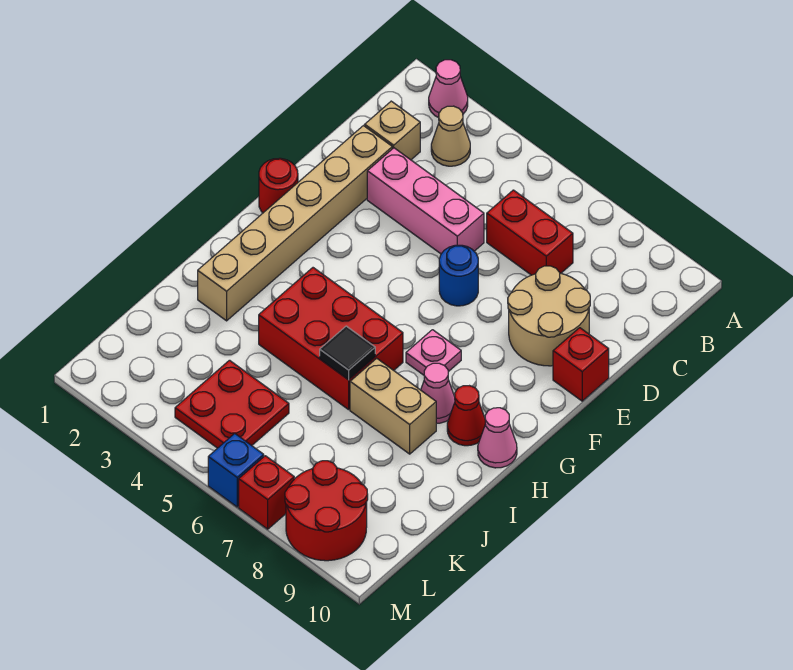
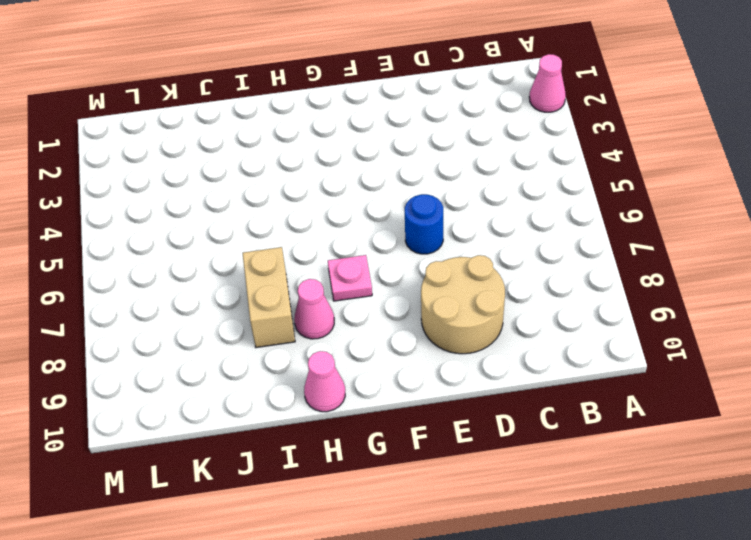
none -> tan 1x1 cone [431,106,470,166]
none -> tan 1x1 brick [365,101,420,160]
none -> red 1x2 brick [487,190,573,275]

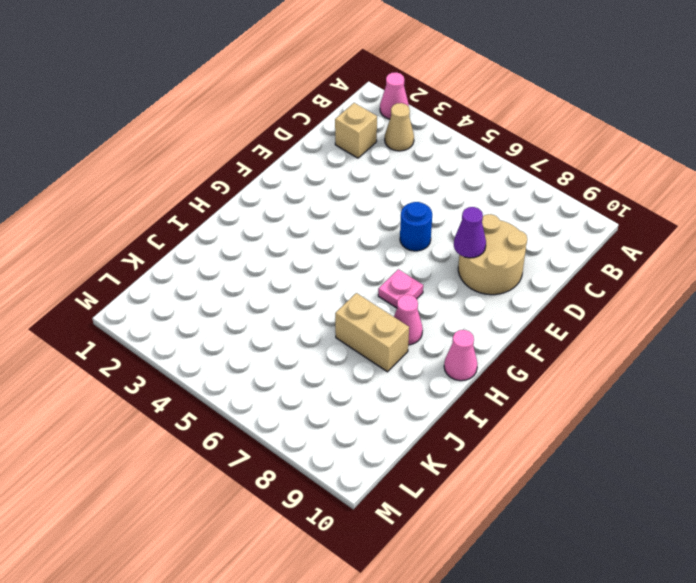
purple 1x1 cone [454,207,486,258] -> none
none -> red 1x2 brick [487,190,573,275]
none -> tan 1x6 brick [198,126,392,321]
none -> pink 1x3 brick [367,148,484,254]

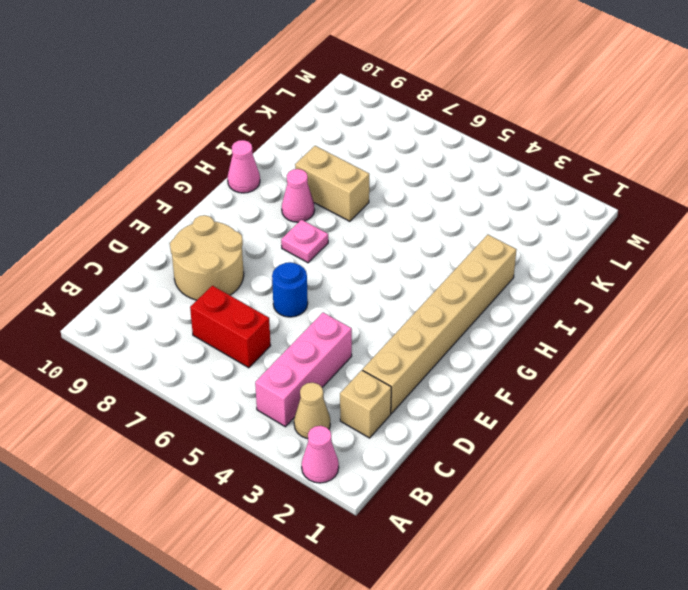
pink 1x3 brick [255,313,352,427] -> pink 1x3 brick turned to [367,148,484,254]
none -> red 1x1 brick [553,328,609,401]
none -> red 1x1 round brick [259,158,298,213]
none -> red 2x3 brick [259,268,403,410]

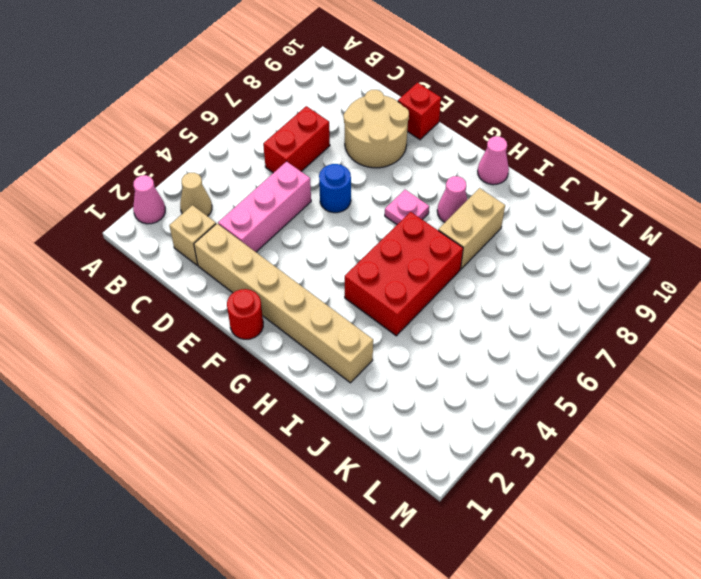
none -> red 1x1 cone [447,386,485,446]
none -> red 2x2 plate [175,360,289,448]
none -> red 2x2 round brick [285,461,368,561]

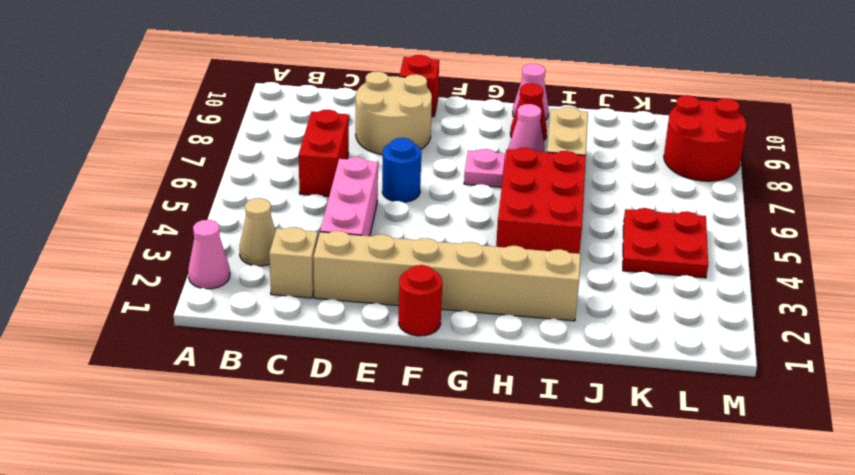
none -> blue 1x1 brick [208,434,264,507]
none -> red 1x1 brick [239,456,294,529]
none -> black 1x1 tile [320,326,375,380]

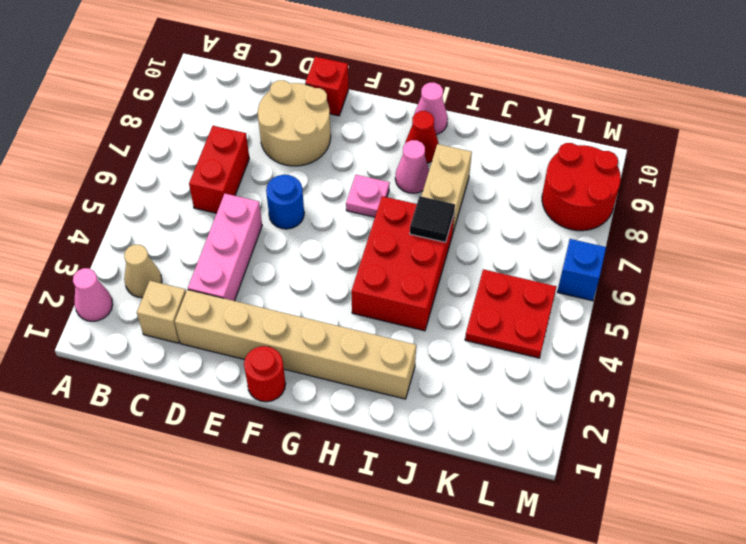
none -> red 1x1 brick [239,456,294,529]

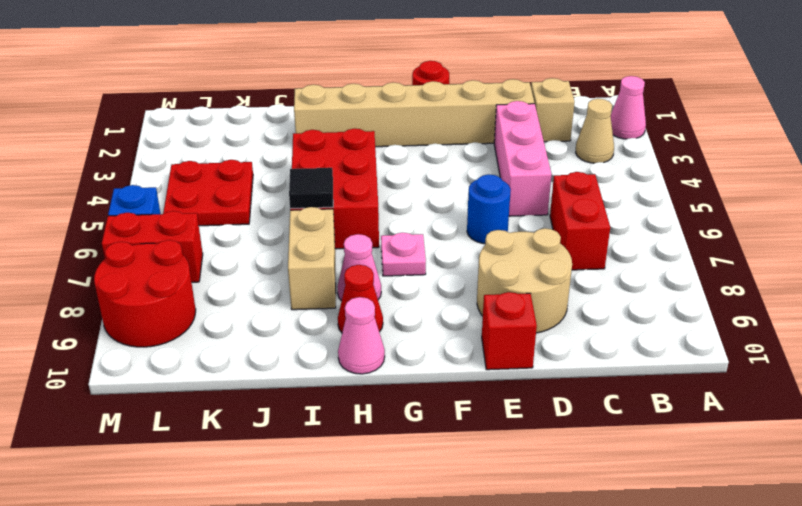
red 1x2 brick [102,211,203,282] -> red 1x1 brick [239,456,294,529]

